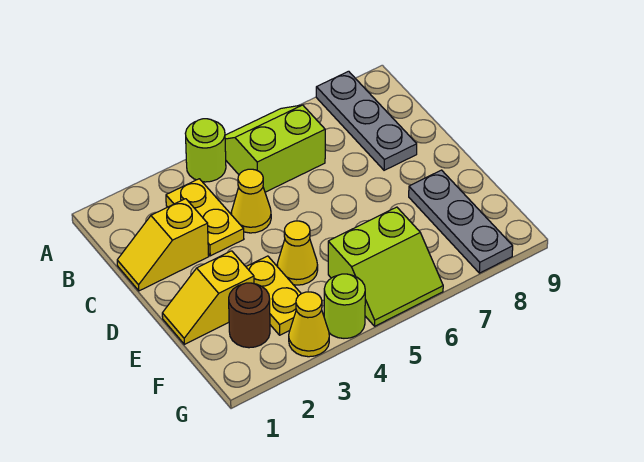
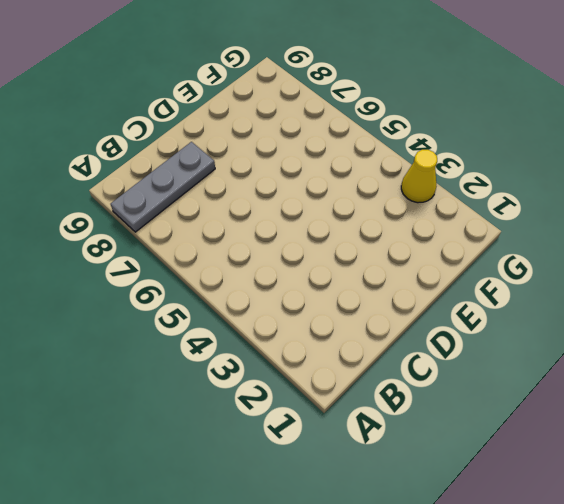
none -> lime 1x1 round brick [185,119,226,182]
none -> lime 2x2 slope [225,105,325,192]
none -> yellow 1x2 plate [166,179,244,256]

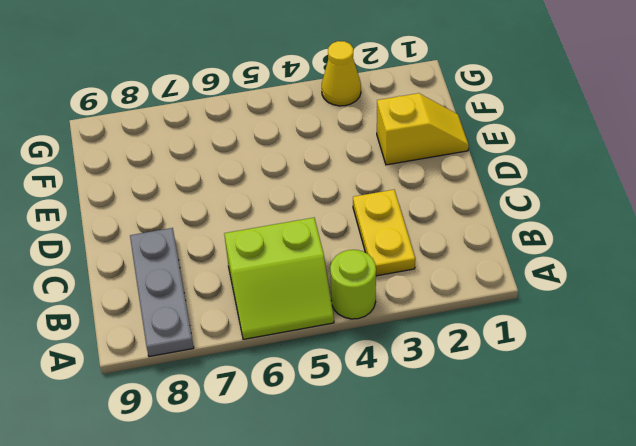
none -> yellow 1x2 slope [117,199,209,291]
none -> yellow 1x1 cone [231,169,271,233]
none -> yellow 1x2 plate [246,256,301,335]

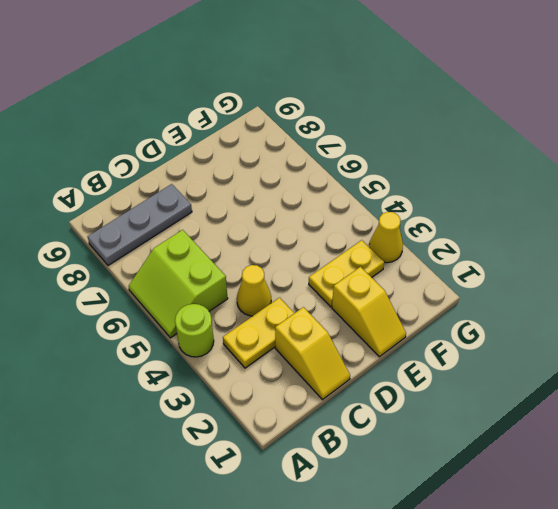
none -> yellow 1x1 cone [277,221,318,285]
none -> grey 1x3 plate [409,170,513,273]
none -> brown 1x1 round brick [229,283,270,348]

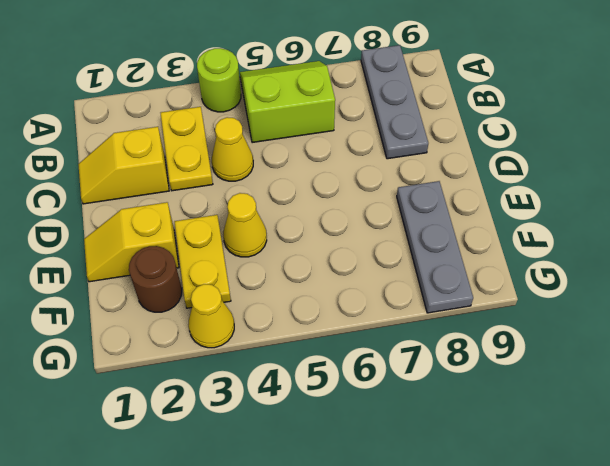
none -> lime 2x2 slope [328,207,443,326]
none -> lime 1x1 round brick [324,274,365,338]

